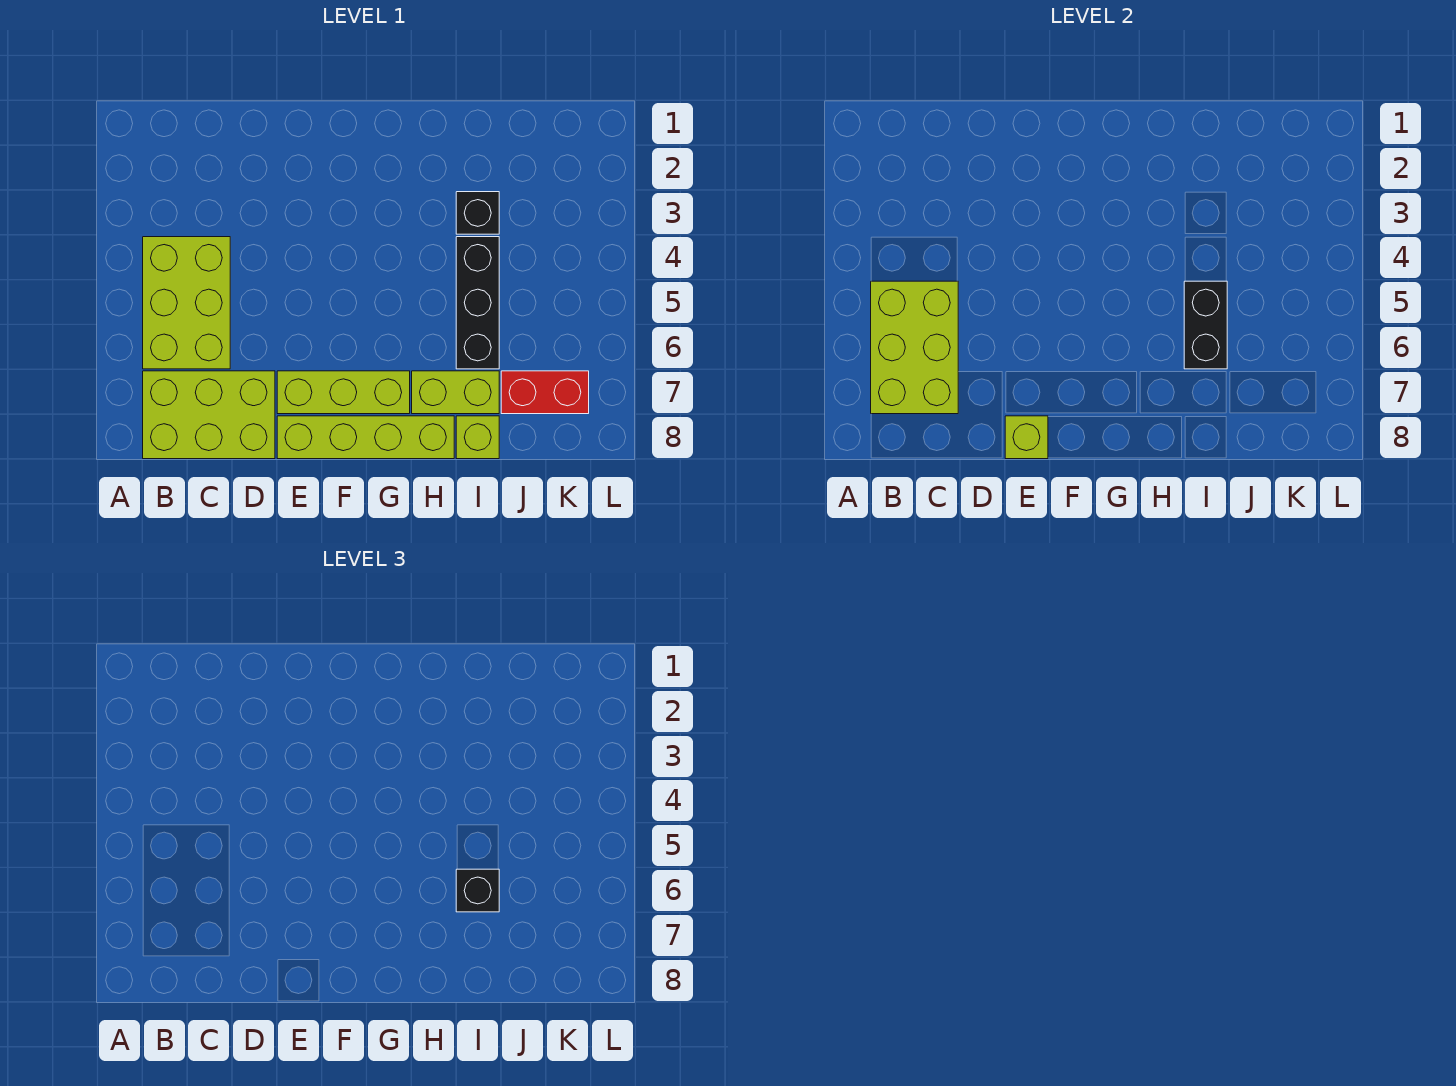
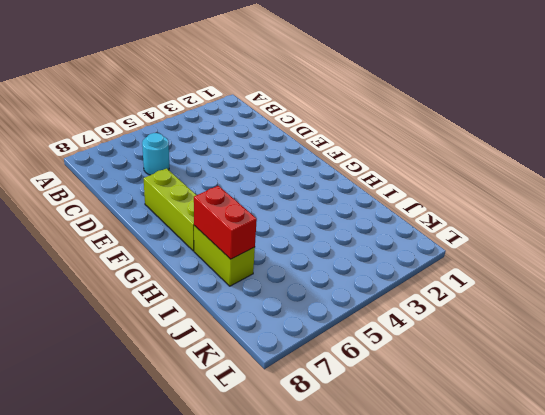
cyan 1x1 round brick [142,133,169,175] -> lime 2x3 brick [143,237,230,369]
red 1x2 brick [194,186,257,259] -> red 1x2 brick moved to [501,371,589,414]
none -> lime 2x3 brick [143,371,275,459]
none -> lime 1x4 brick [277,416,454,459]
none -> black 1x1 brick [456,192,499,234]

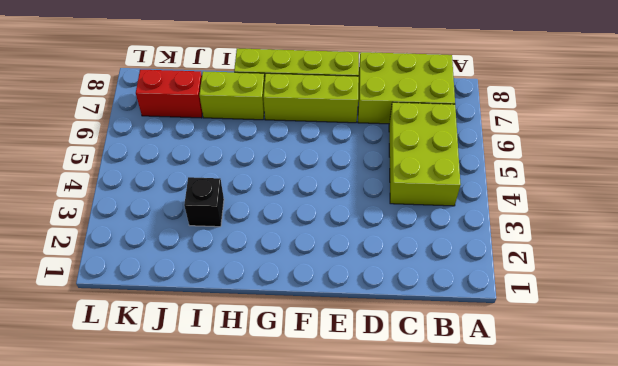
none -> black 1x3 brick [456,237,499,369]
none -> lime 1x1 brick [456,416,499,459]
none -> lime 2x3 brick [871,281,958,414]

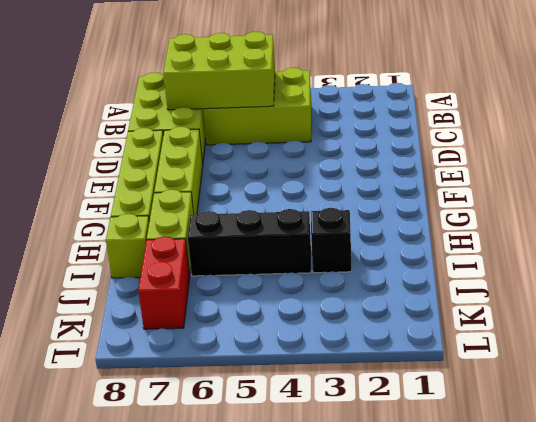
none -> lime 1x1 brick [1005,416,1048,459]
none -> black 1x2 brick [1184,281,1227,369]
none -> black 1x1 brick [456,869,499,912]

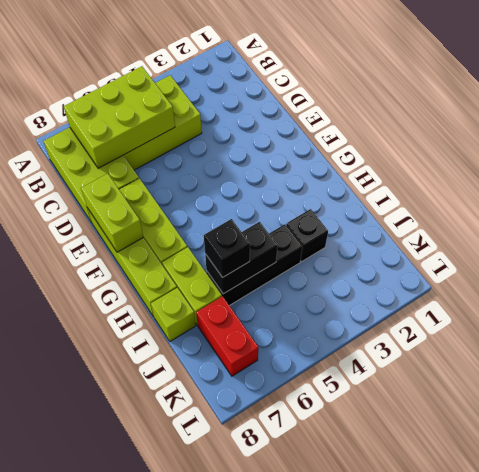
lime 1x2 brick [81,174,143,252] -> lime 1x1 brick [1005,416,1048,459]

